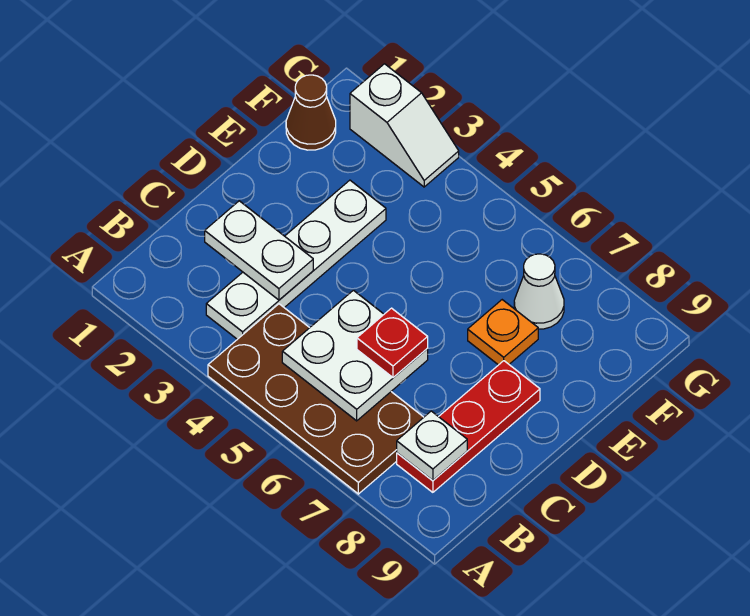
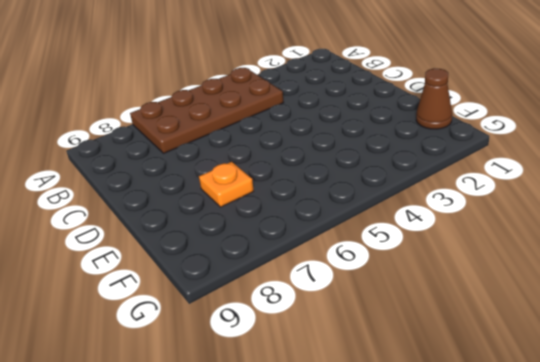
none -> white 1x4 plate [206,180,386,339]
none -> red 1x3 plate [397,361,540,492]

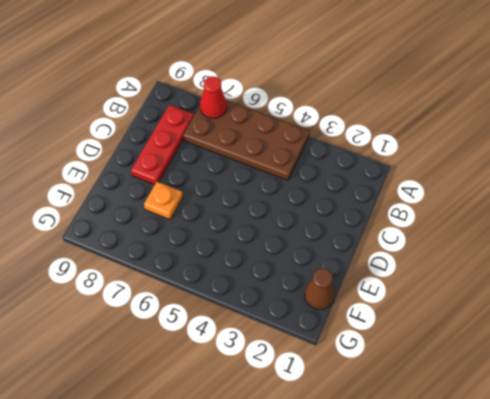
red 1x1 cone [200,76,227,118] -> none
none -> white 1x4 plate [206,180,386,339]
none -> white 1x1 cone [514,254,564,329]

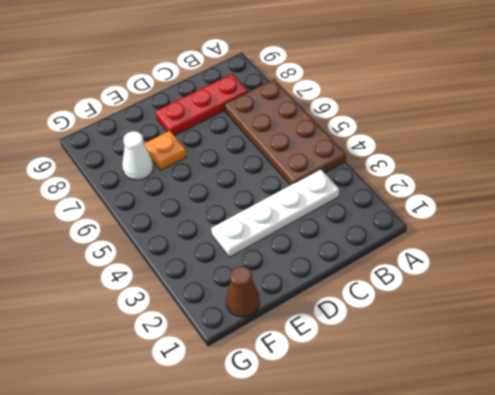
none -> white 1x2 slope [350,64,459,187]
none -> white 2x2 plate [282,290,428,421]

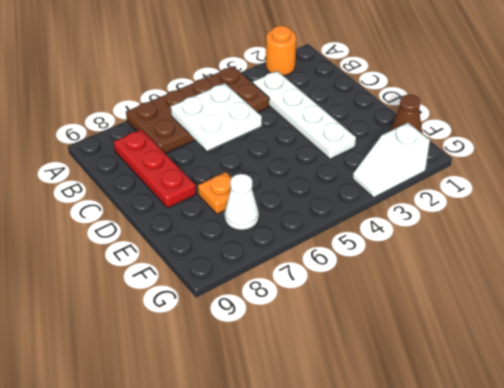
orange 1x1 round brick [266,26,296,75] -> none
none -> white 1x1 plate [397,411,467,480]
none -> white 1x2 plate [205,201,313,300]

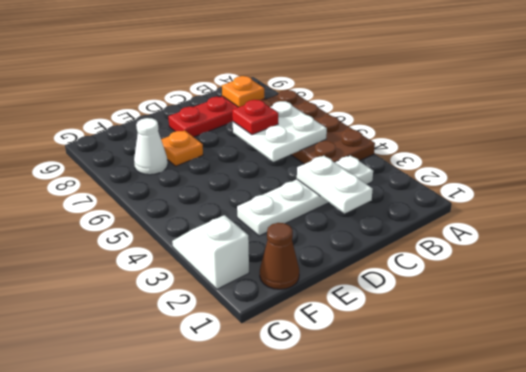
orange 1x1 plate [222,76,264,107] -> white 1x1 plate [397,411,467,480]

